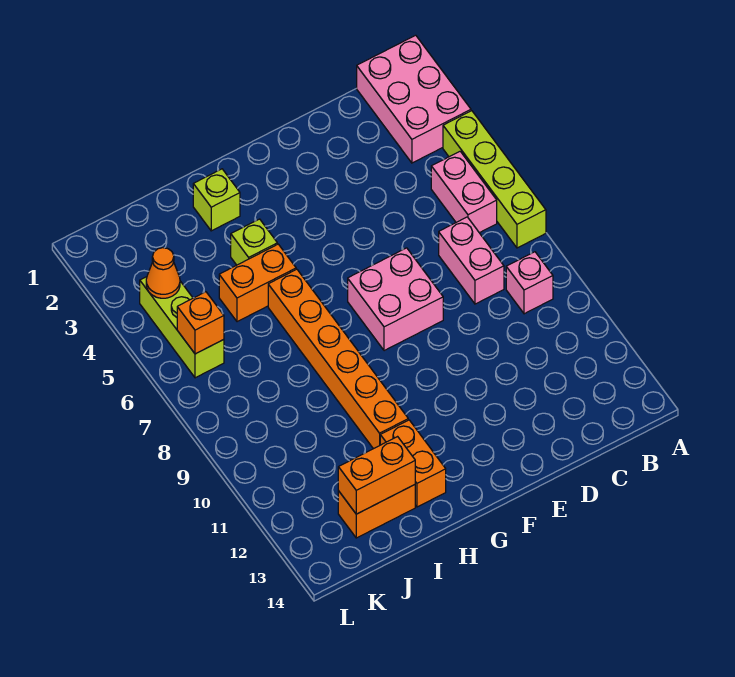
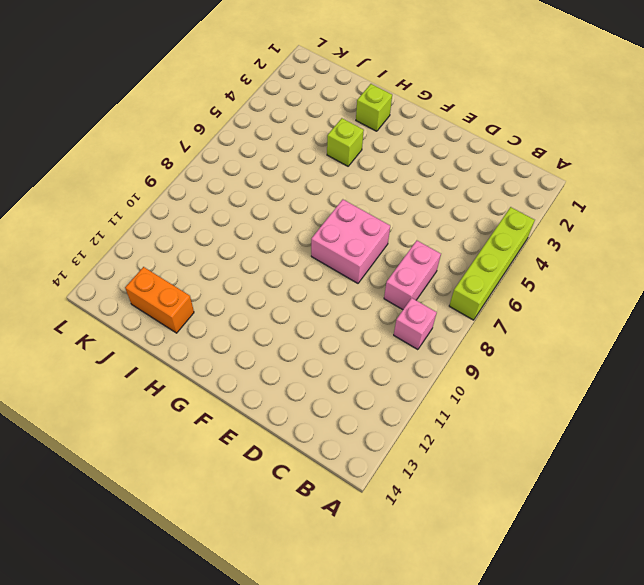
none -> pink 2x3 brick [357,35,471,163]
none -> pink 1x2 brick [431,151,497,233]
none -> orange 1x2 brick [219,244,296,322]

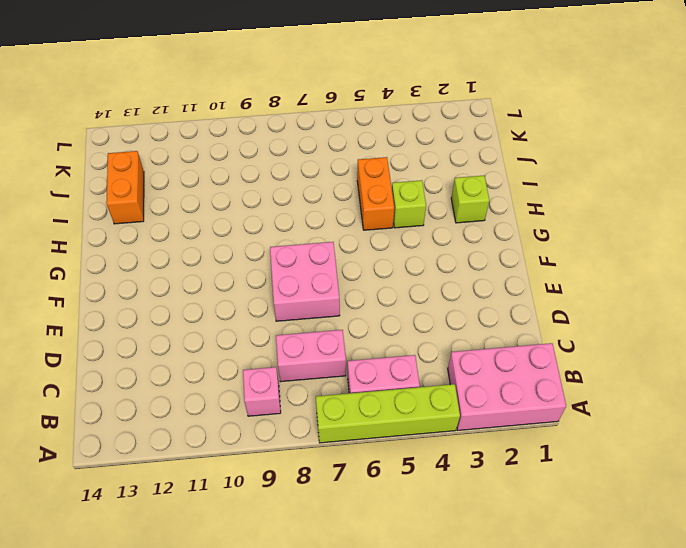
none -> orange 1x6 brick [268,269,408,449]
none -> orange 1x2 brick [380,420,446,507]
none -> lime 1x3 brick [140,277,224,378]

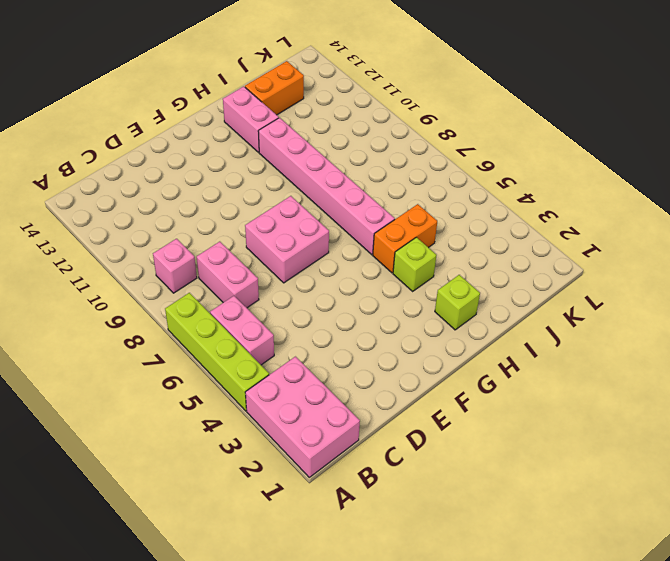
pink 1x6 brick [258,118,395,255] -> orange 1x6 brick [268,269,408,449]
pink 1x2 brick [223,86,279,152] -> orange 1x2 brick [380,420,446,507]
none -> lime 1x3 brick [140,277,224,378]
none -> orange 1x2 brick [338,437,415,514]
none -> orange 1x1 cone [146,248,180,298]

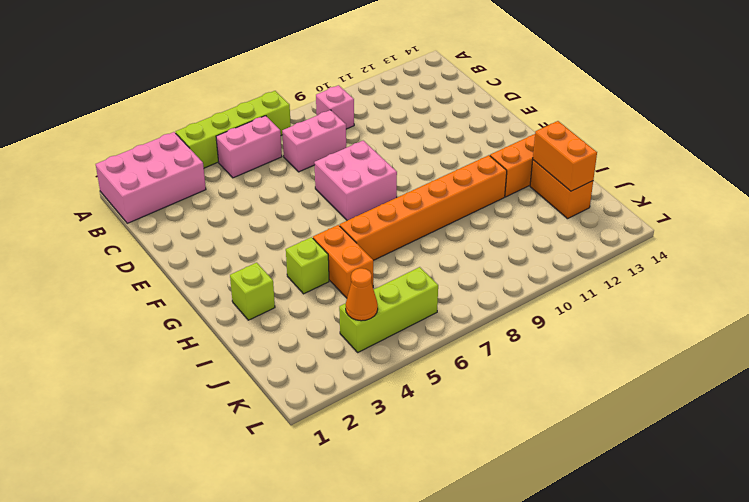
none -> orange 1x1 brick [177,292,224,354]

